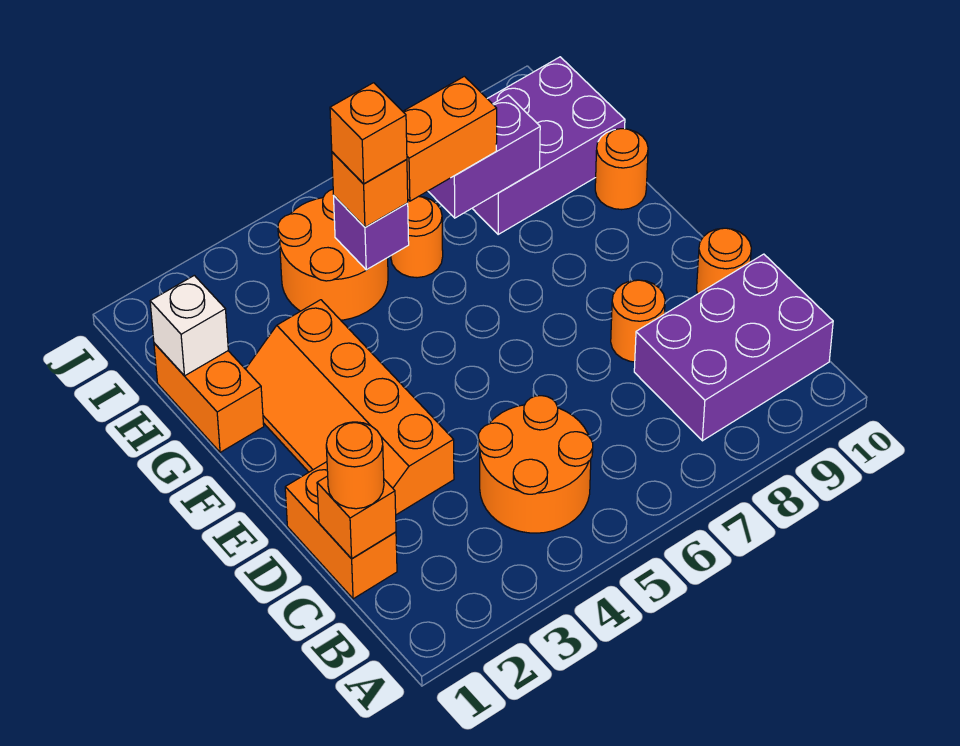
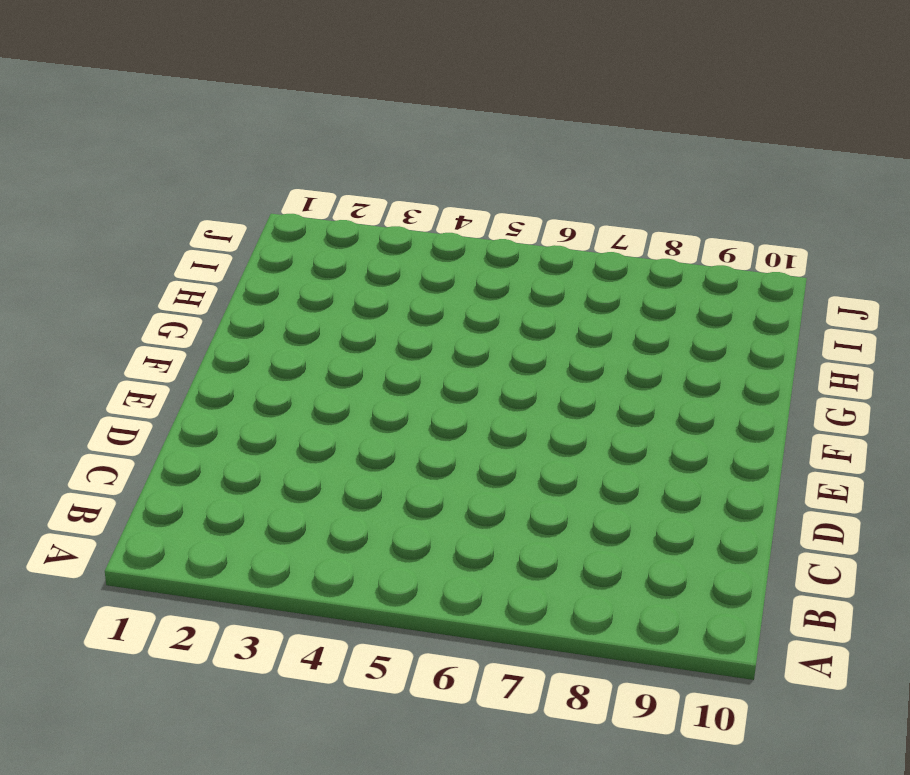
none -> orange 2x2 round brick [478,396,593,533]
none -> purple 2x3 brick [634,254,833,441]
none -> orange 1x2 brick [285,462,397,599]

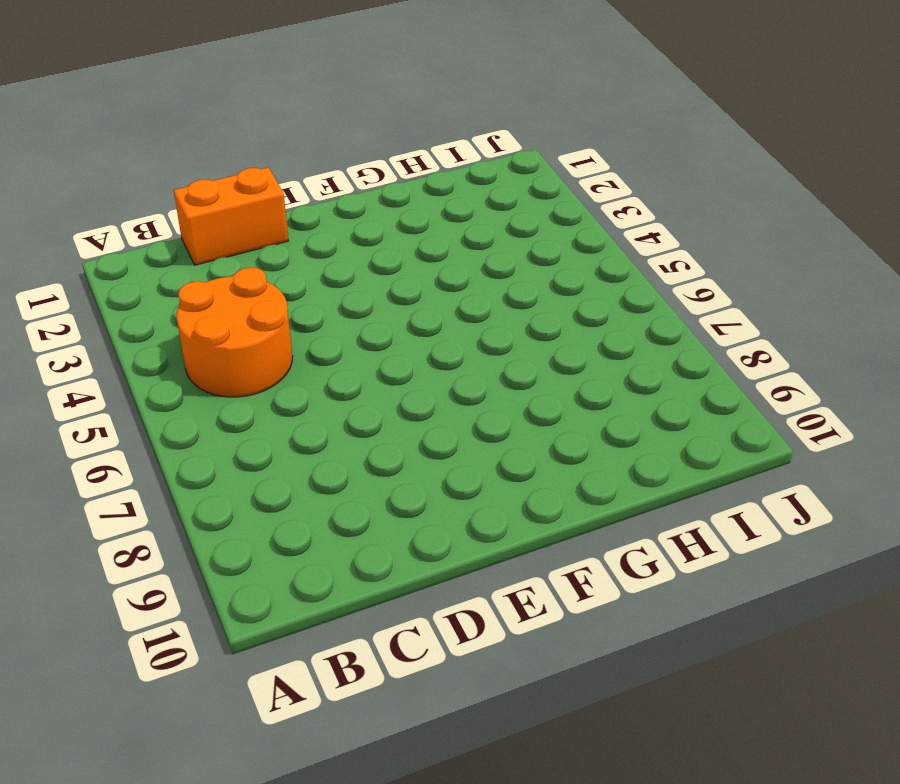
none -> purple 2x3 brick [634,254,833,441]
none -> orange 2x4 slope [246,300,454,515]
none -> orange 1x1 round brick [611,280,665,362]

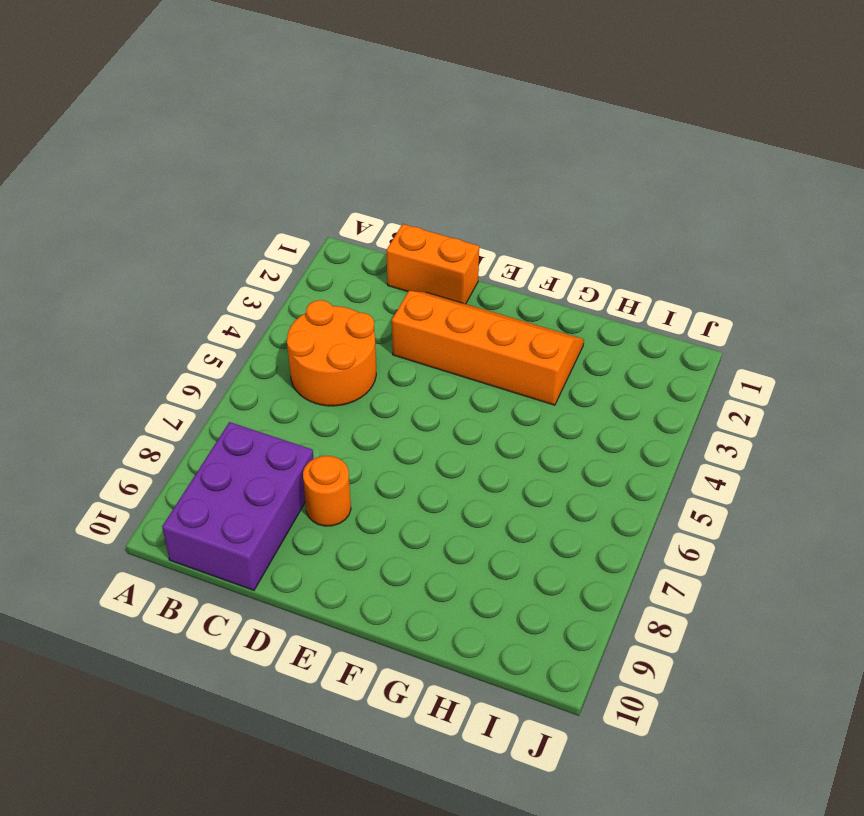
none -> orange 1x1 round brick [697,228,751,294]
none -> orange 1x2 brick [154,343,264,452]
none -> orange 1x1 round brick [595,129,648,210]

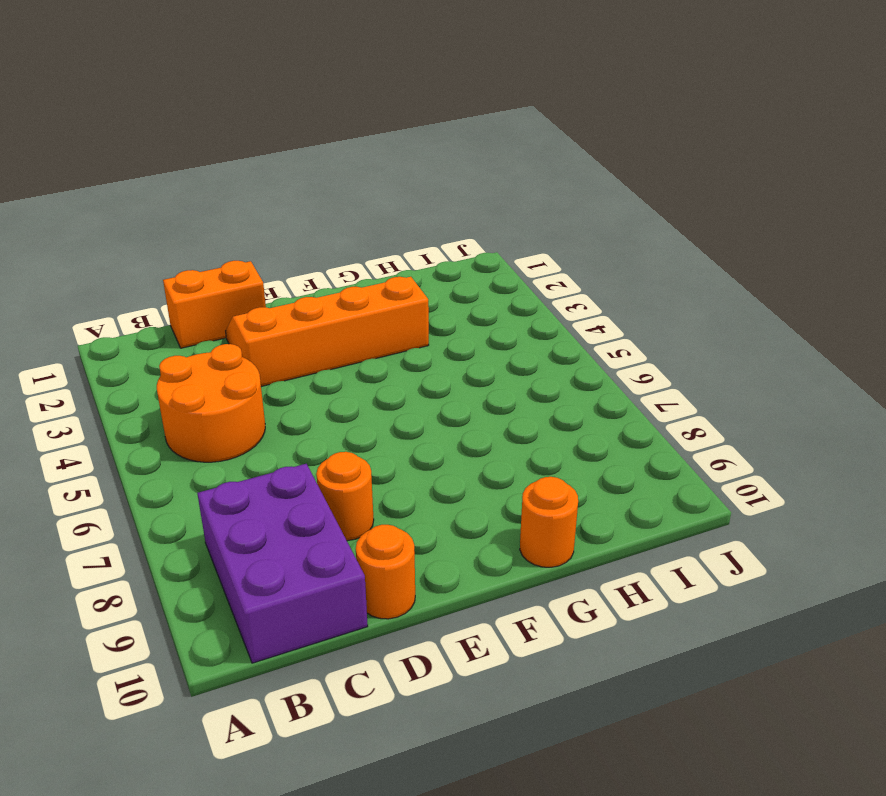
none -> orange 1x2 brick [154,343,264,452]
none -> orange 2x2 round brick [278,189,388,320]
none -> orange 1x1 round brick [391,196,443,278]

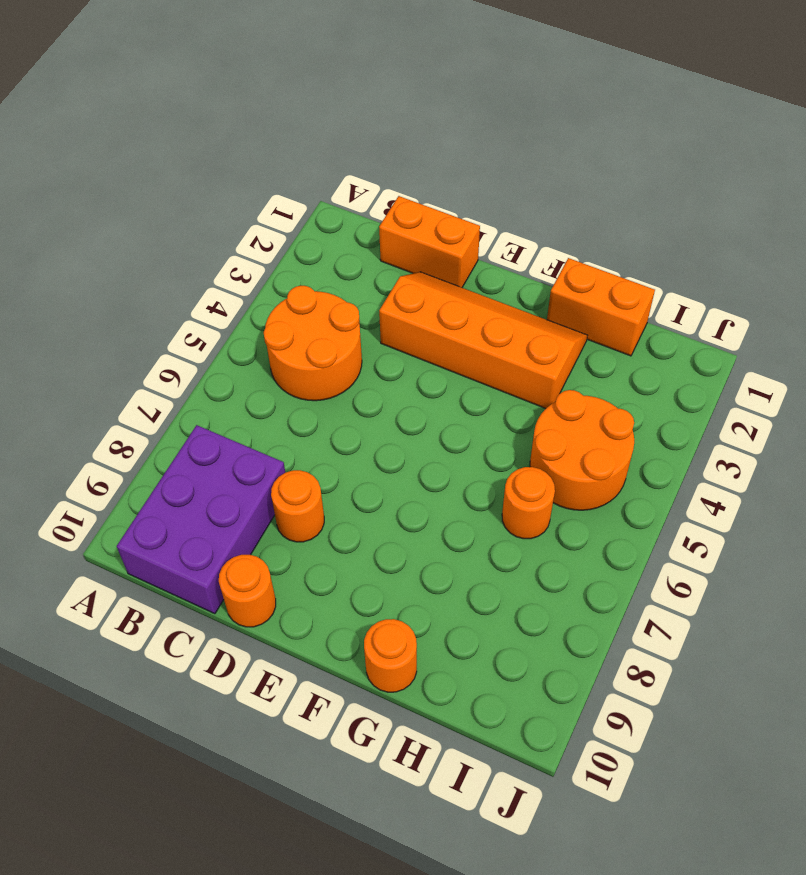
none -> purple 2x3 brick [472,57,625,235]
none -> orange 1x1 brick [317,476,396,559]
none -> white 1x1 brick [150,275,228,376]

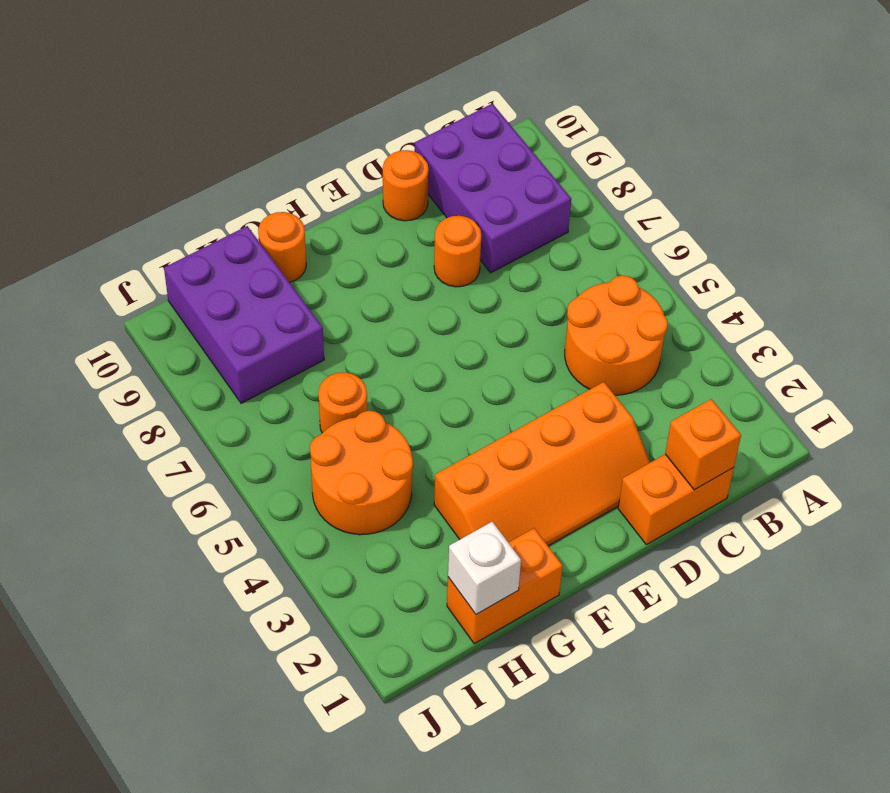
none -> purple 1x1 brick [334,196,409,270]
none -> purple 1x2 brick [428,95,540,218]
none -> orange 1x1 round brick [326,422,384,509]

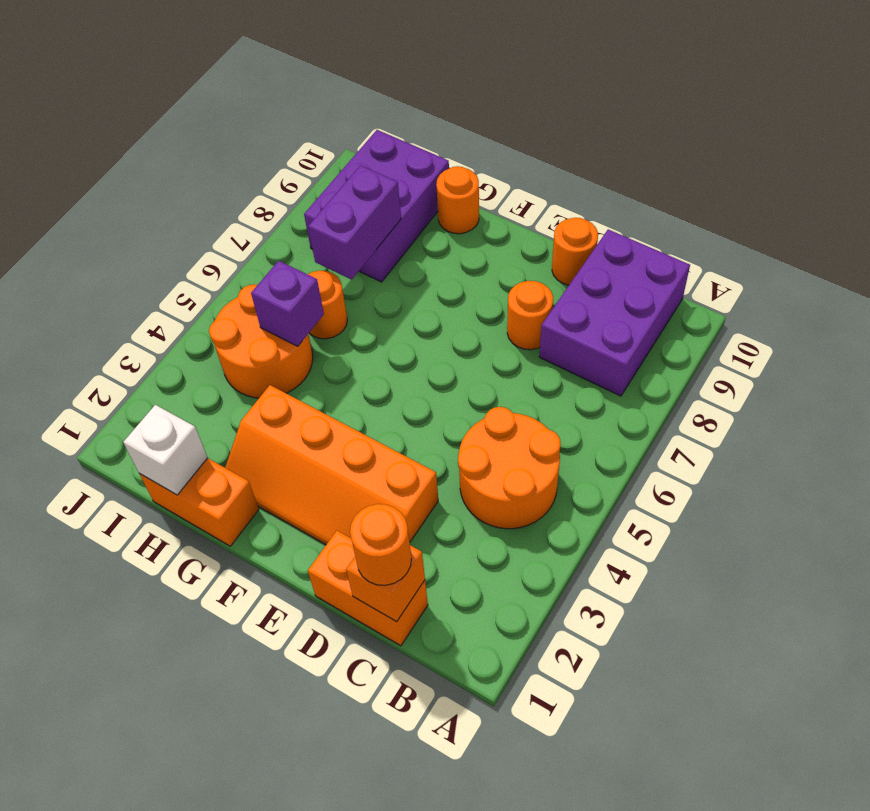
none -> orange 1x1 brick [332,152,408,227]
none -> orange 1x2 brick [403,76,497,201]
none -> orange 1x1 brick [330,83,407,184]

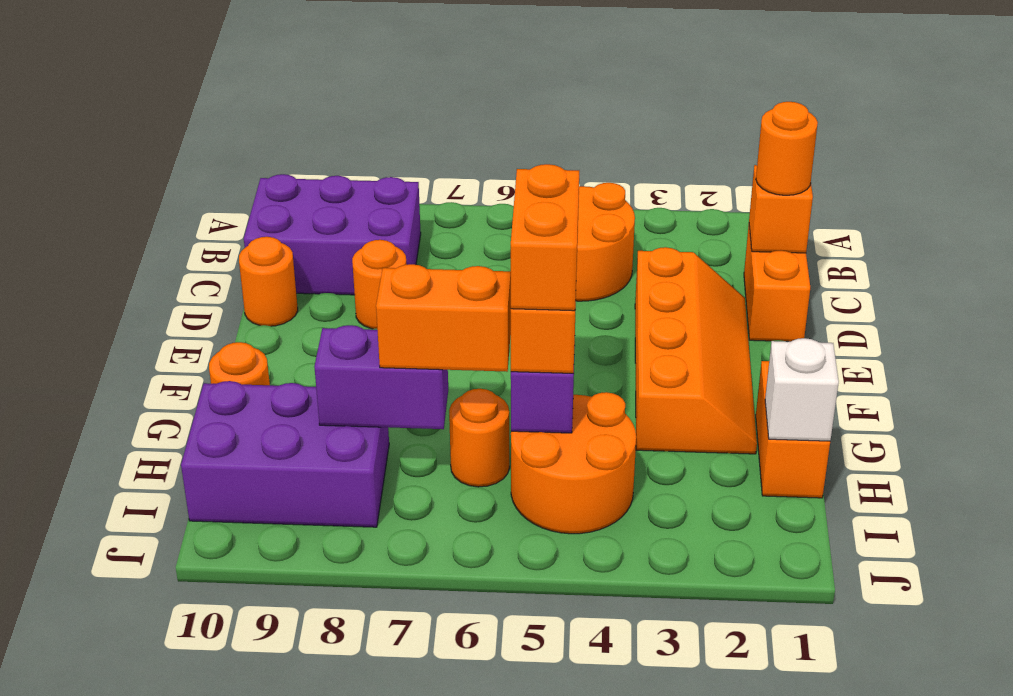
orange 1x2 brick [511,164,579,311] -> orange 1x1 brick [330,83,407,184]

